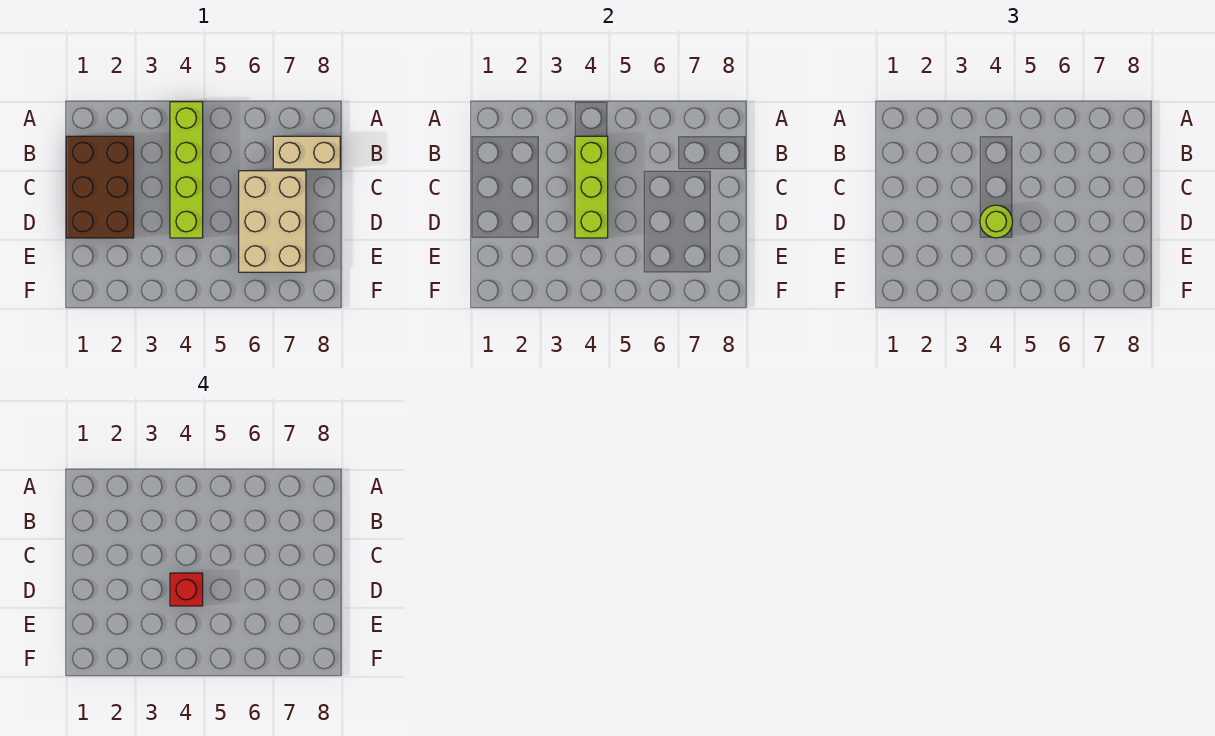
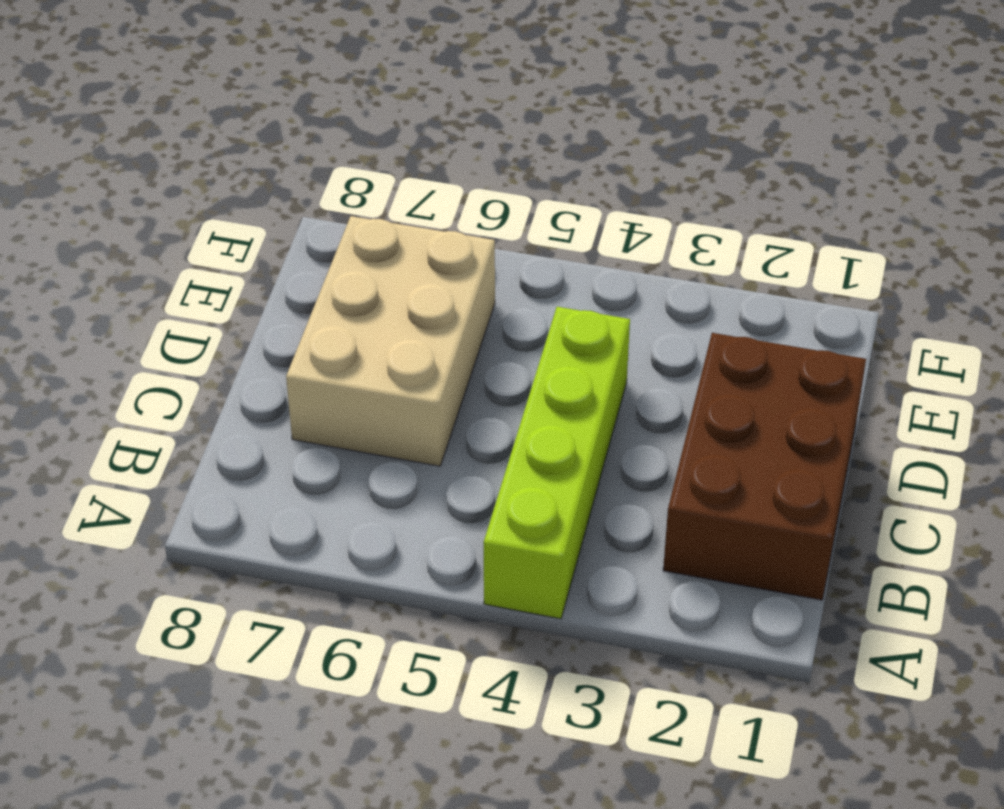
none -> tan 1x2 brick [273,136,340,169]
none -> lime 1x3 brick [575,136,608,238]

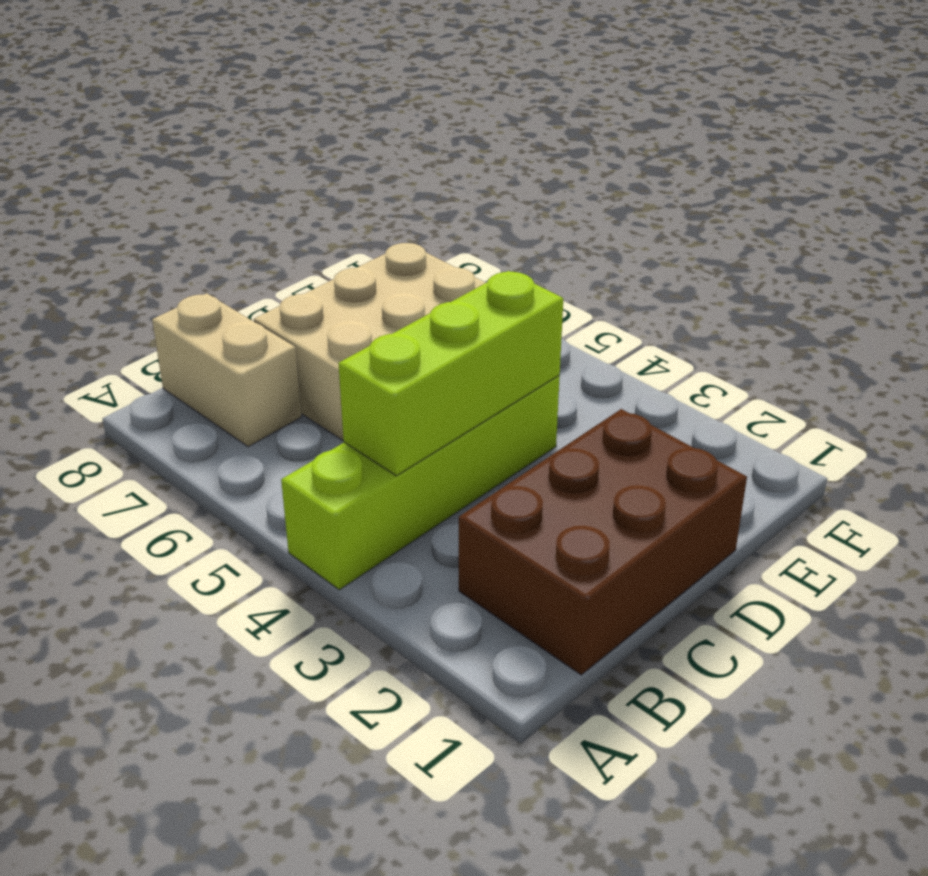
none -> lime 1x1 round brick [980,205,1013,238]
none -> red 1x1 brick [170,573,203,606]

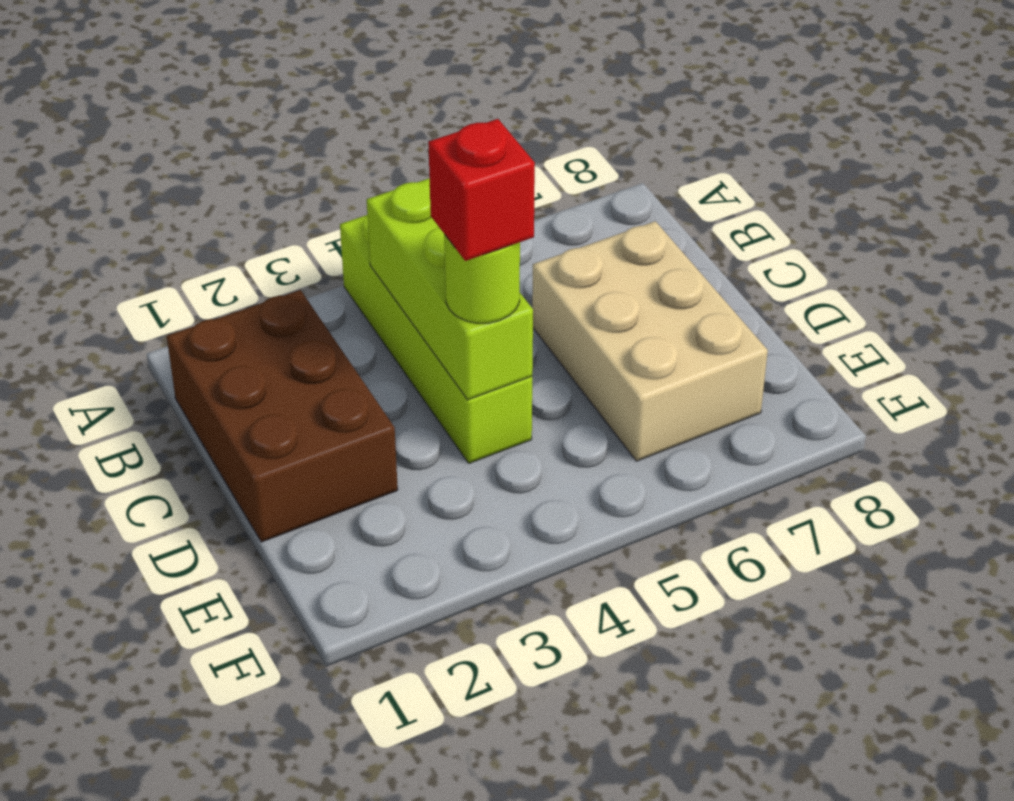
none -> tan 1x2 brick [273,136,340,169]

